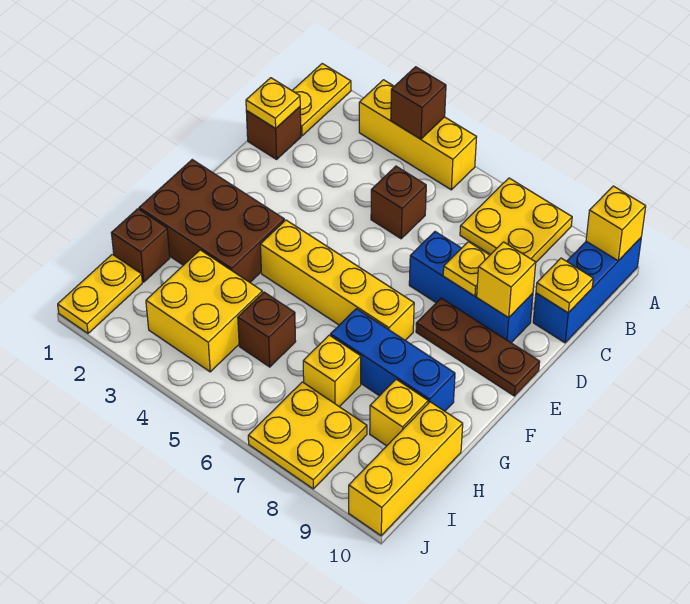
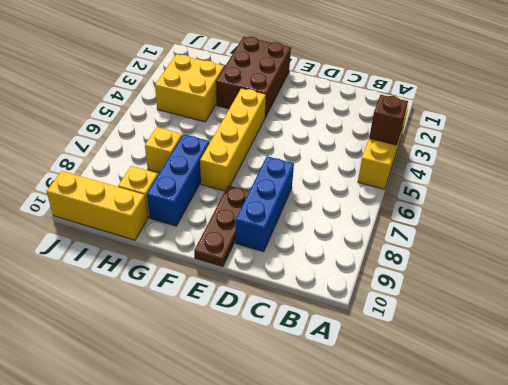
none -> yellow 1x2 plate [292,64,351,136]
none -> yellow 2x2 plate [460,178,572,262]
none -> blue 1x3 brick [533,238,641,343]

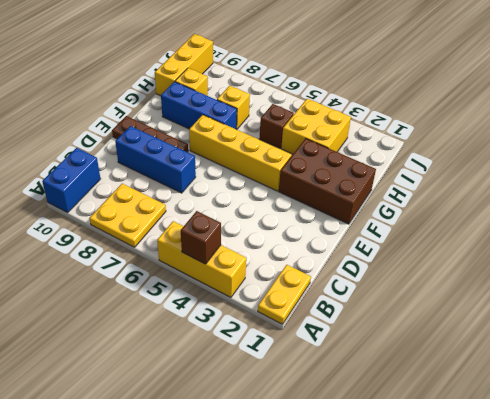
blue 1x2 brick [42,148,100,212] -> blue 1x3 brick [533,238,641,343]
none -> brown 1x1 brick [246,107,301,159]
none -> brown 1x1 brick [371,166,426,239]
none -> brown 1x1 brick [111,209,170,282]

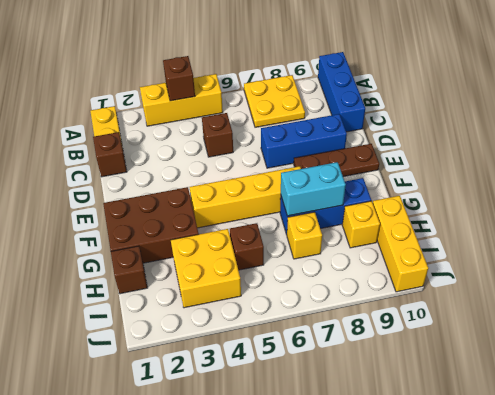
cyan 1x2 brick [281,162,346,216] -> none
none -> yellow 1x2 plate [58,254,142,333]
none -> yellow 2x2 plate [248,382,367,489]
none -> yellow 1x1 brick [586,186,646,261]

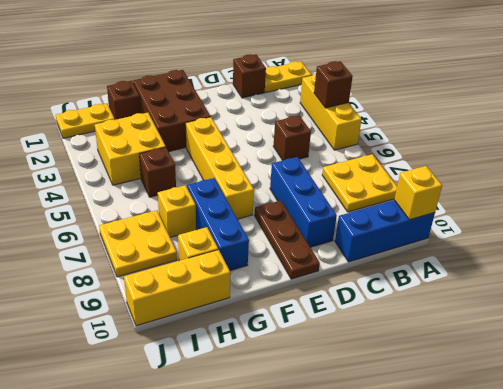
none -> yellow 1x1 plate [246,78,300,129]
none -> yellow 1x1 plate [536,258,593,313]
none -> yellow 1x1 plate [443,242,490,296]

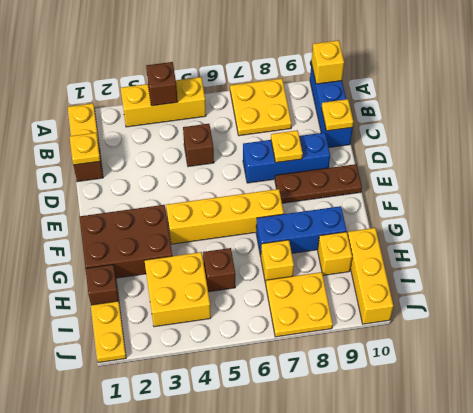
none -> yellow 1x1 brick [477,242,536,318]

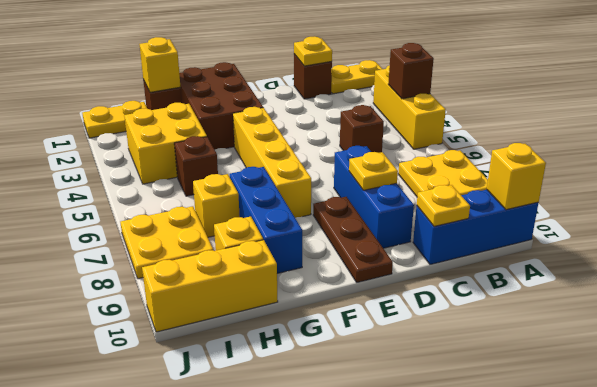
yellow 1x1 brick [140,37,180,92] -> yellow 1x1 brick moved to [477,242,536,318]

